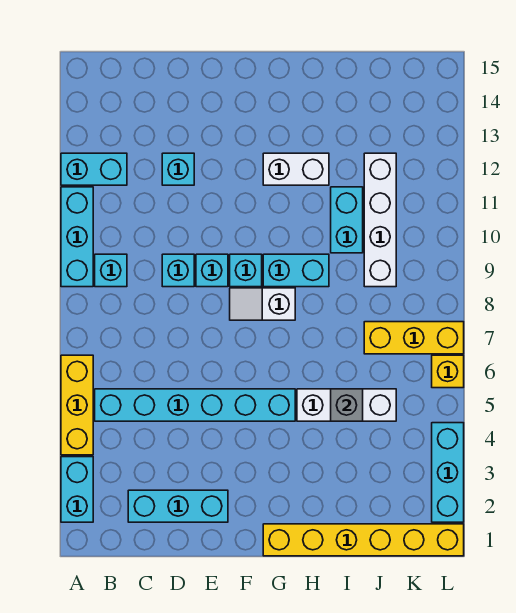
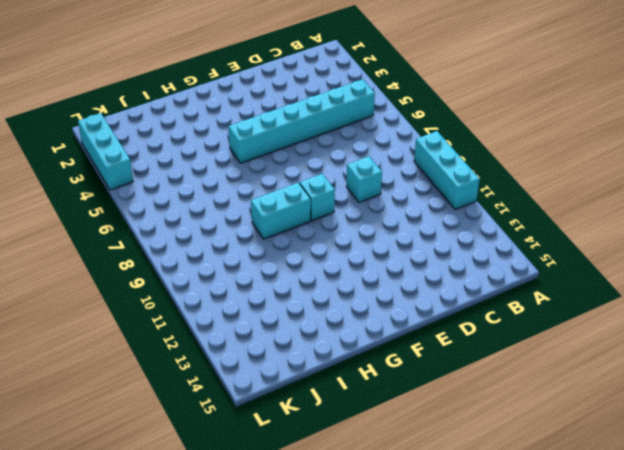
none -> cyan 1x2 brick [61,457,93,522]
none -> yellow 1x3 brick [61,355,93,455]
none -> cyan 1x2 brick [61,153,127,185]

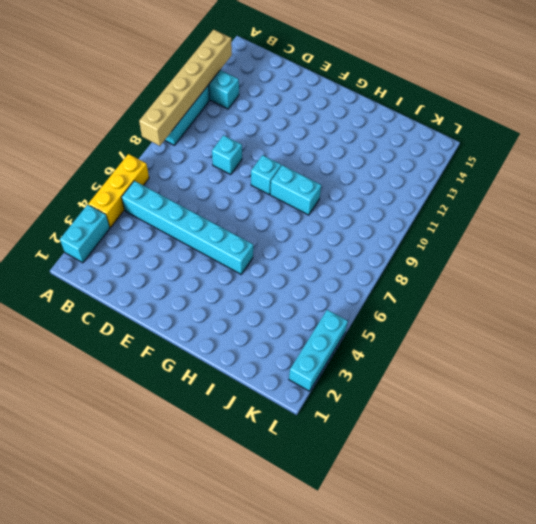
tan 1x6 brick [139,30,232,146] -> none
none -> cyan 1x1 brick [95,254,127,287]
none -> cyan 1x3 brick [128,490,228,522]
none -> cyan 1x1 brick [162,153,194,185]

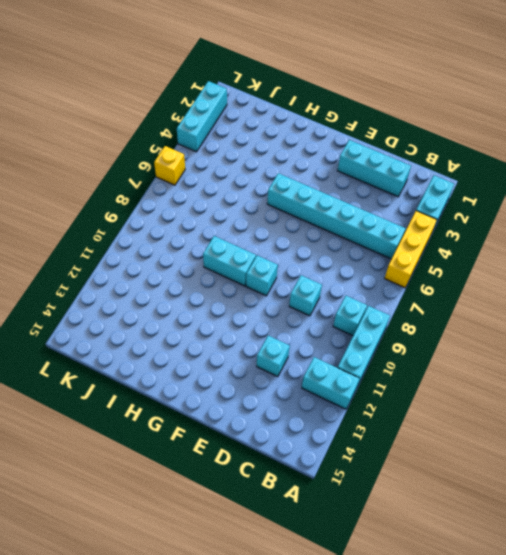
none -> cyan 1x1 brick [196,254,228,287]
none -> white 1x2 slope [230,288,295,320]
none -> yellow 1x6 brick [263,524,464,556]

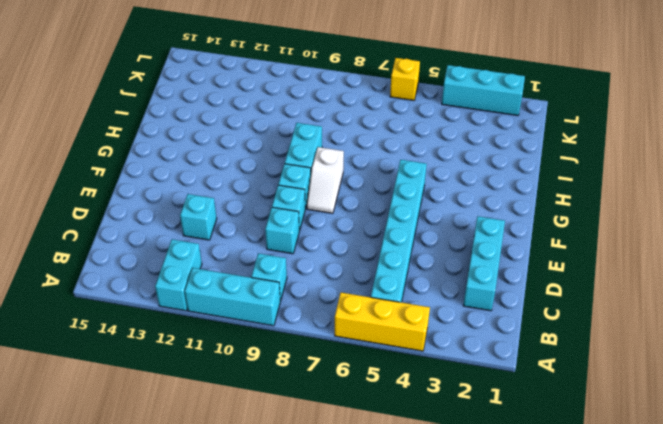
none -> cyan 1x2 brick [61,457,93,522]
none -> yellow 1x6 brick [263,524,464,556]
none -> white 1x2 brick [263,153,329,185]

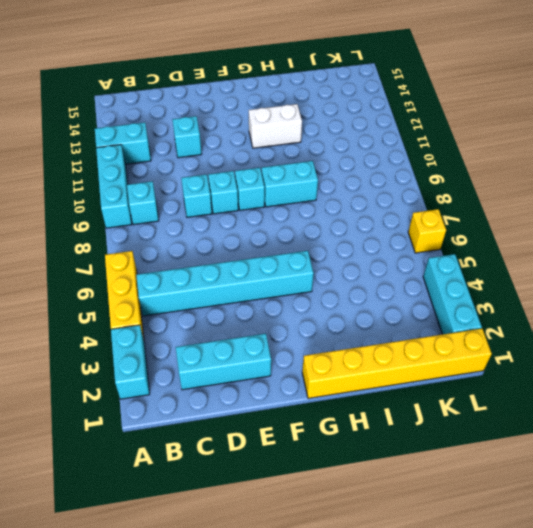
none -> white 1x2 slope [230,288,295,320]
none -> white 1x3 brick [297,389,396,421]
none -> cyan 1x2 brick [331,187,363,253]

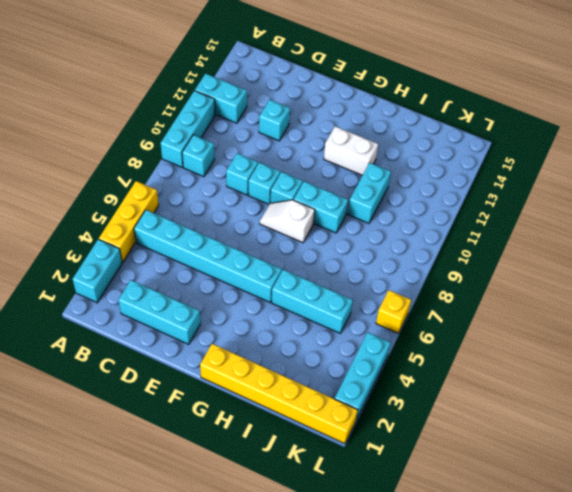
cyan 1x3 brick [272,270,353,333] -> white 1x3 brick [297,389,396,421]
none -> yellow 1x3 brick [364,322,464,354]
none -> white 1x4 brick [364,153,396,287]
none -> grey 1x1 brick [331,389,363,421]

